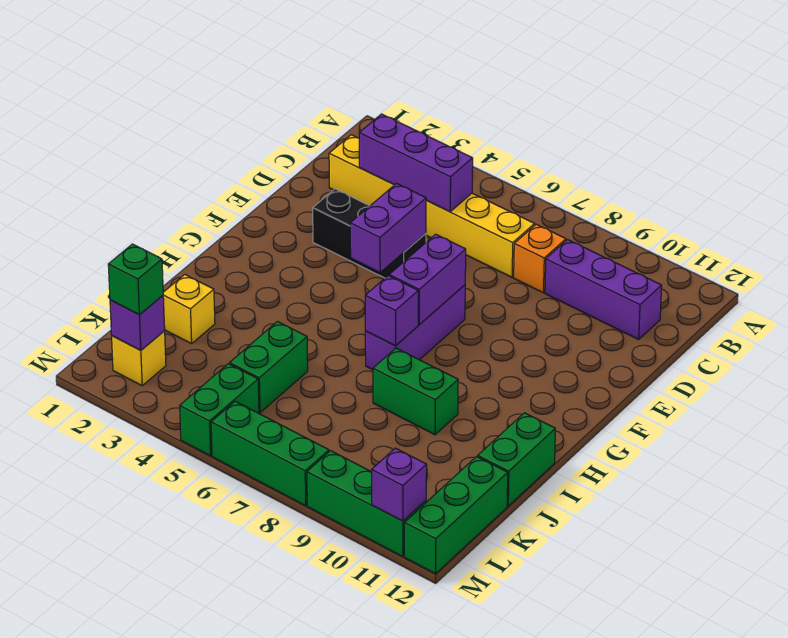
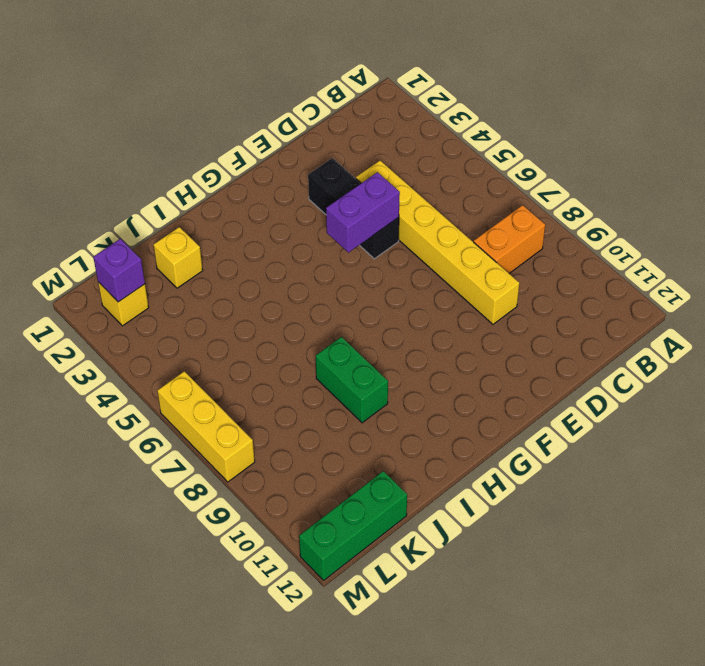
orange 1x2 brick [474,205,545,273] -> orange 1x1 brick [514,224,566,293]
yellow 1x6 brick [356,161,519,324] -> yellow 1x6 brick moved to [329,135,535,277]
yellow 1x3 brick [157,371,255,482] -> green 1x3 brick [211,401,329,506]
none -> purple 1x3 brick [545,240,662,339]
none -> purple 1x3 brick [365,285,465,370]
none -> green 1x2 brick [478,413,555,506]

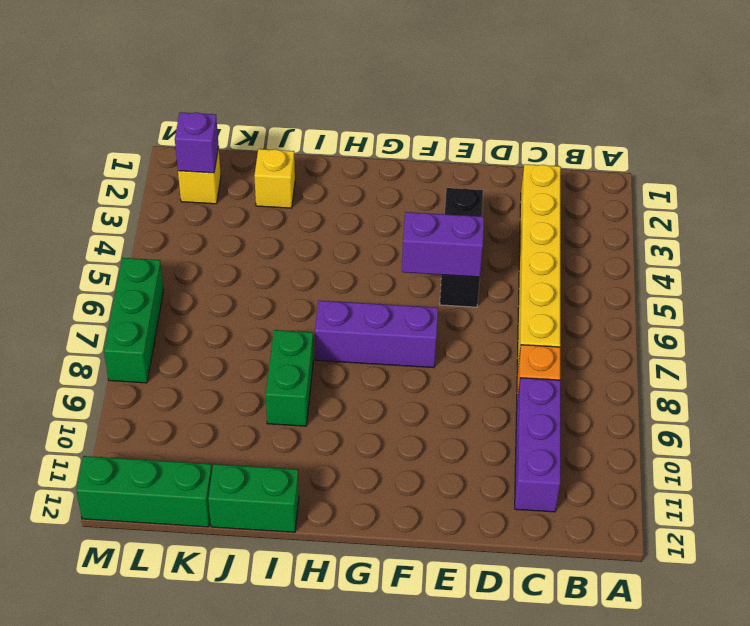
none -> green 1x2 brick [230,322,308,413]
none -> green 1x2 brick [180,364,259,456]
none -> green 1x3 brick [307,451,426,557]

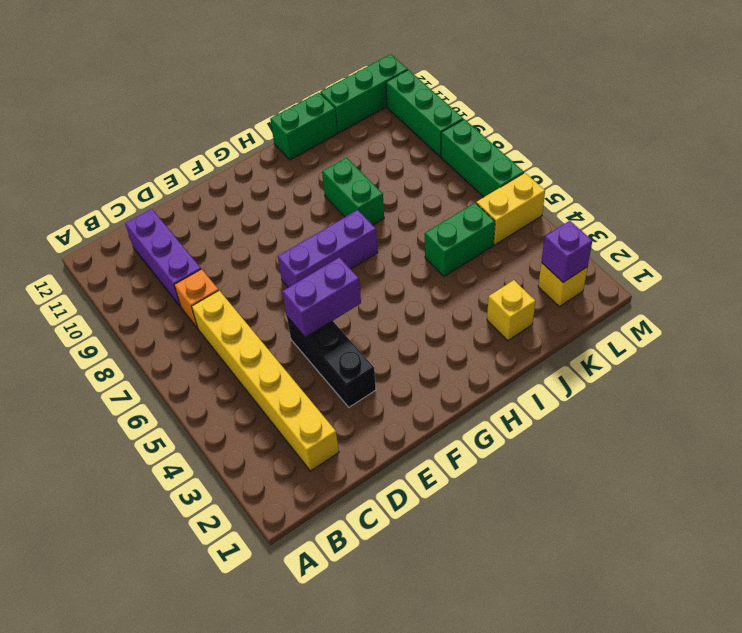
yellow 1x2 brick [476,173,545,245] -> green 1x2 brick [180,364,259,456]
none -> purple 1x3 brick [359,114,473,212]
none -> purple 1x2 brick [389,234,466,325]
none -> purple 1x1 brick [365,276,418,346]

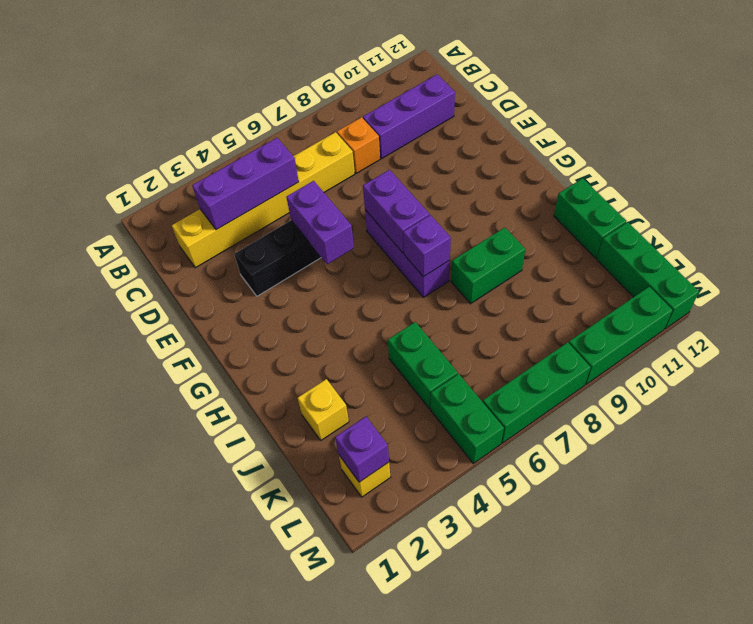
none -> purple 1x1 brick [372,448,427,521]
none -> green 1x1 brick [108,244,163,315]

